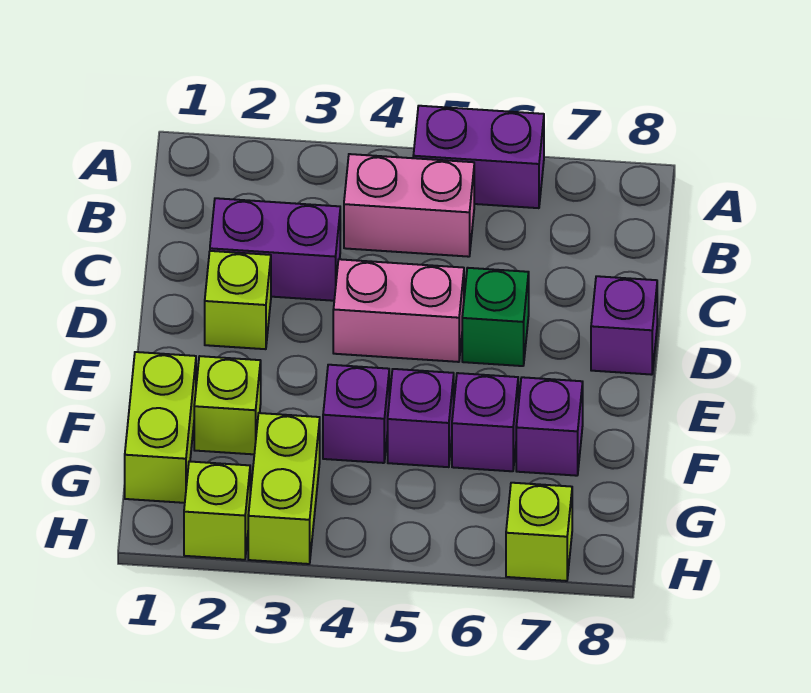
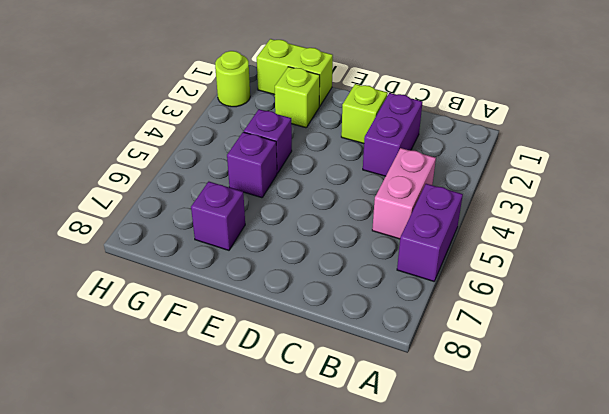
lime 1x1 round brick [215,51,250,107] -> lime 1x1 brick [184,461,250,560]
none -> pink 1x2 brick [333,259,464,362]
none -> green 1x1 brick [462,268,529,366]
none -> purple 1x1 brick [591,276,657,375]

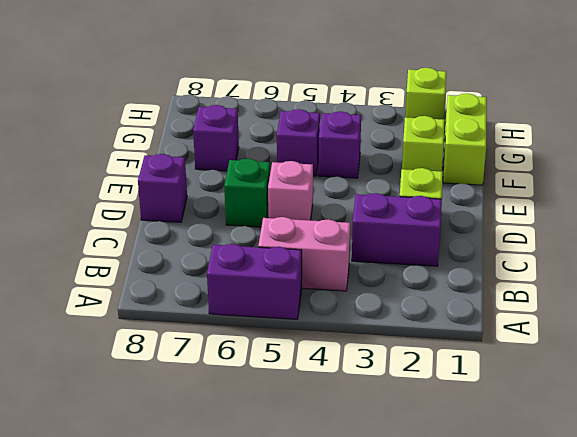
pink 1x1 brick [268,161,313,220] -> pink 1x2 brick [333,259,464,362]
none -> purple 1x1 brick [452,373,518,471]
none -> lime 1x2 brick [248,413,320,564]
none -> lime 1x1 brick [506,483,572,581]

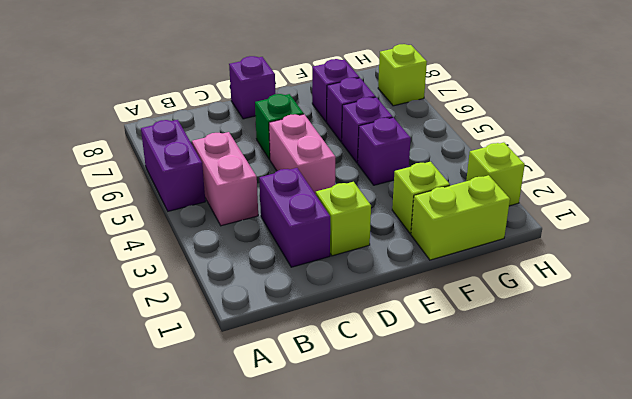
none -> lime 1x2 brick [248,413,320,564]

